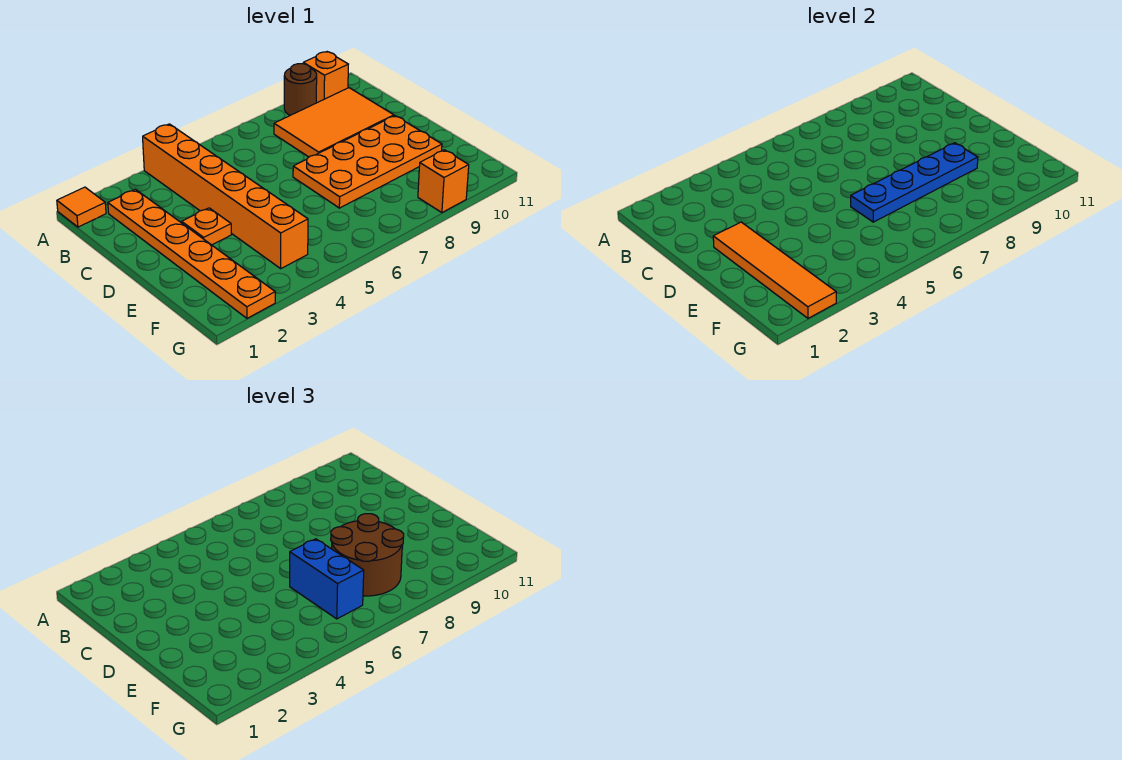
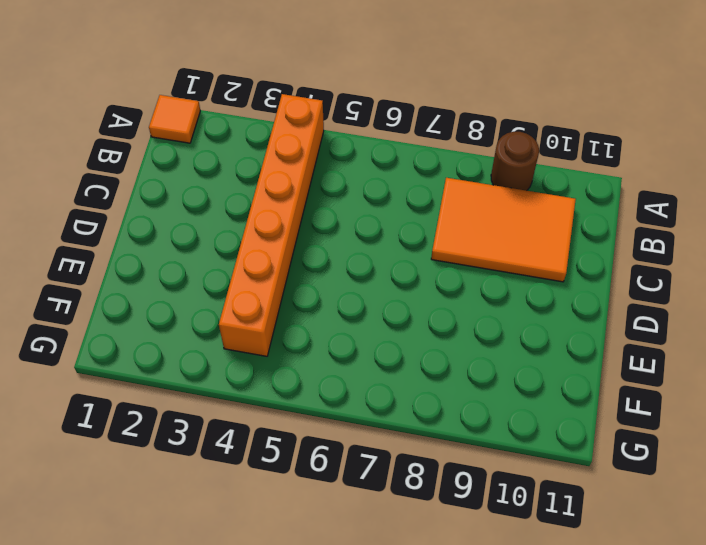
none -> orange 1x1 brick [303,52,348,103]
none -> orange 1x6 plate [108,189,275,318]
none -> orange 1x1 plate [182,208,231,245]

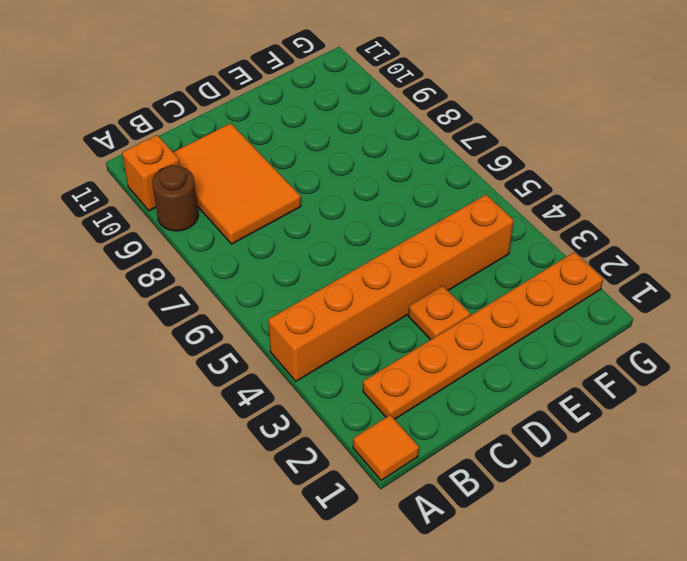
none -> orange 2x4 plate [293,116,442,208]
none -> orange 1x1 brick [418,150,469,213]
none -> orange 1x4 tile [713,222,836,318]

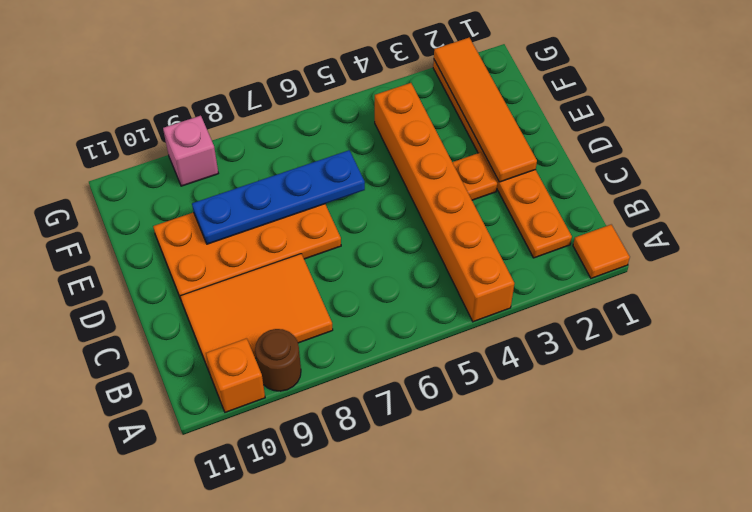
pink 1x1 brick [163,116,218,186] -> orange 1x1 brick [418,150,469,213]
none -> blue 1x2 brick [290,539,364,619]
none -> brown 2x2 round brick [331,514,404,596]

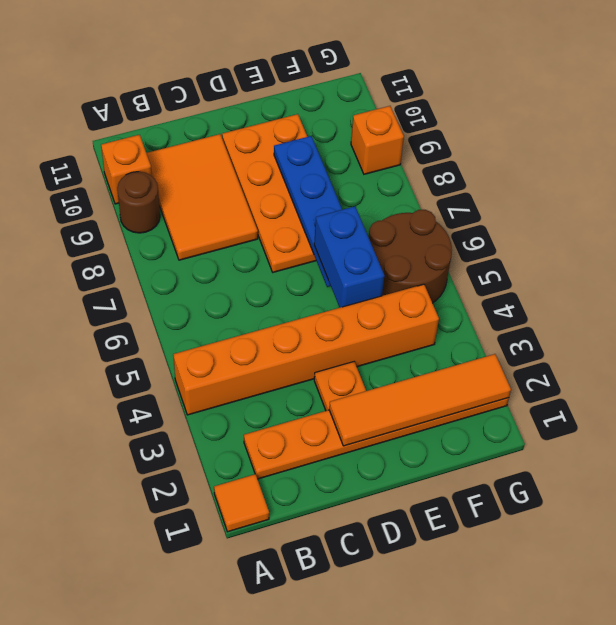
blue 1x2 brick [314,206,384,308] -> blue 1x2 brick turned to [290,539,364,619]
brown 2x2 round brick [369,210,452,303] -> brown 2x2 round brick moved to [331,514,404,596]

